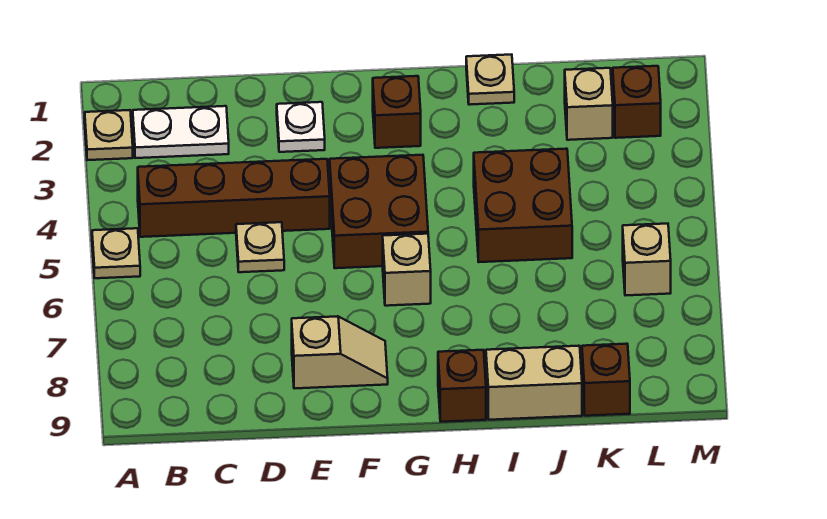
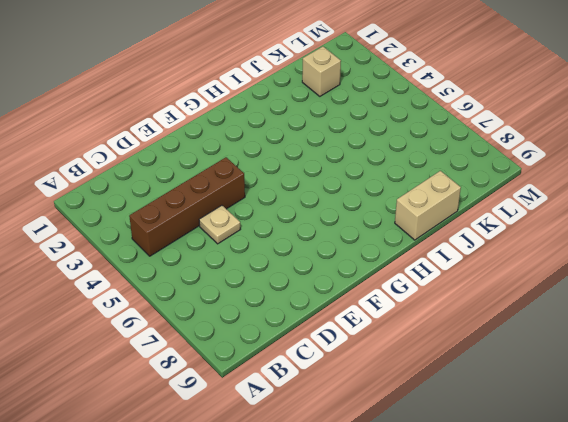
none -> tan 1x1 plate [85,110,133,160]
none -> tan 1x1 plate [92,228,140,278]
none -> white 1x2 plate [133,106,229,158]

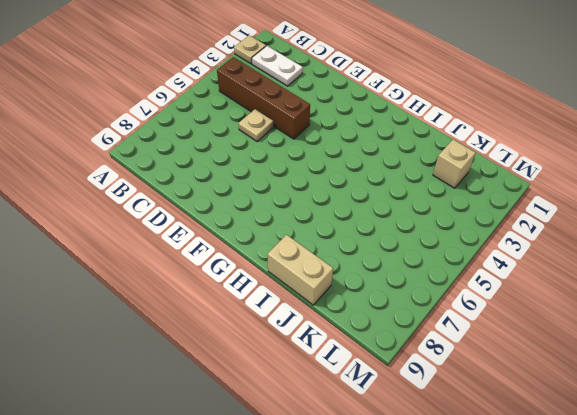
none -> tan 1x1 plate [92,228,140,278]
none -> white 1x1 plate [277,102,325,152]
none -> tan 1x2 slope [292,316,388,389]

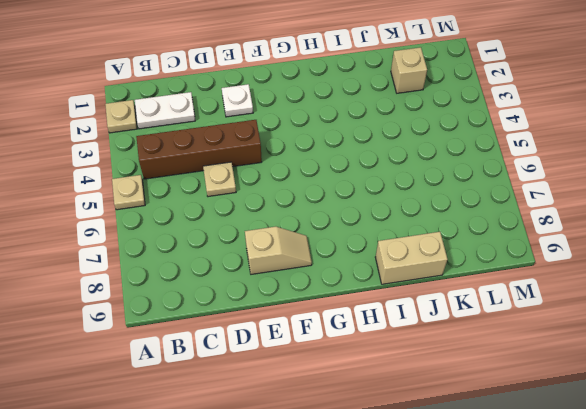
none -> brown 2x2 brick [330,155,428,268]
none -> brown 1x1 brick [373,76,421,148]
none -> tan 1x1 brick [383,234,431,306]

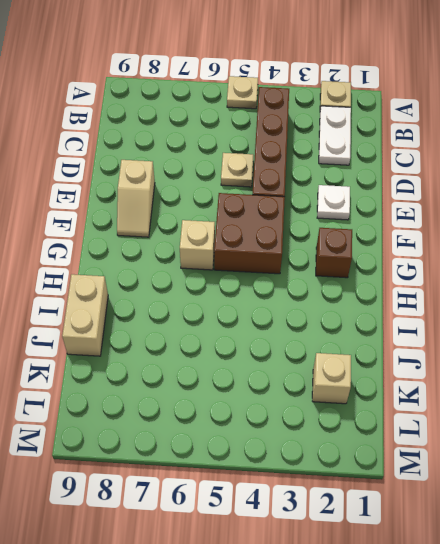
none -> brown 1x1 brick [438,350,486,422]
none -> tan 1x1 plate [466,55,514,105]
none -> brown 2x2 brick [474,149,572,262]

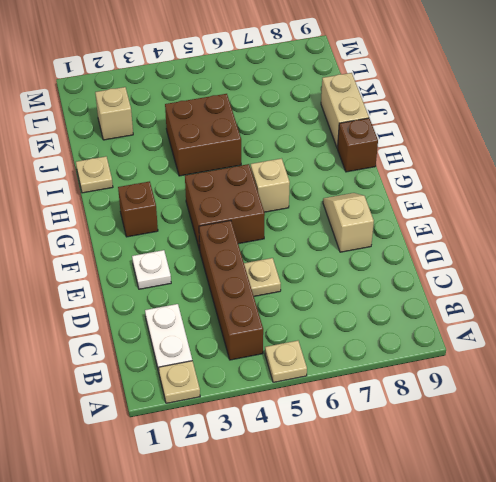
none -> brown 1x1 brick [582,344,630,416]
none -> brown 1x1 brick [613,66,661,138]
none -> tan 1x1 brick [623,224,671,296]

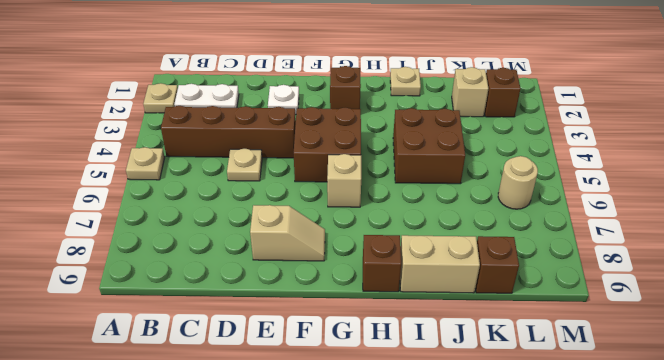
tan 1x1 round brick [498,156,538,209] -> tan 1x1 brick [623,224,671,296]

